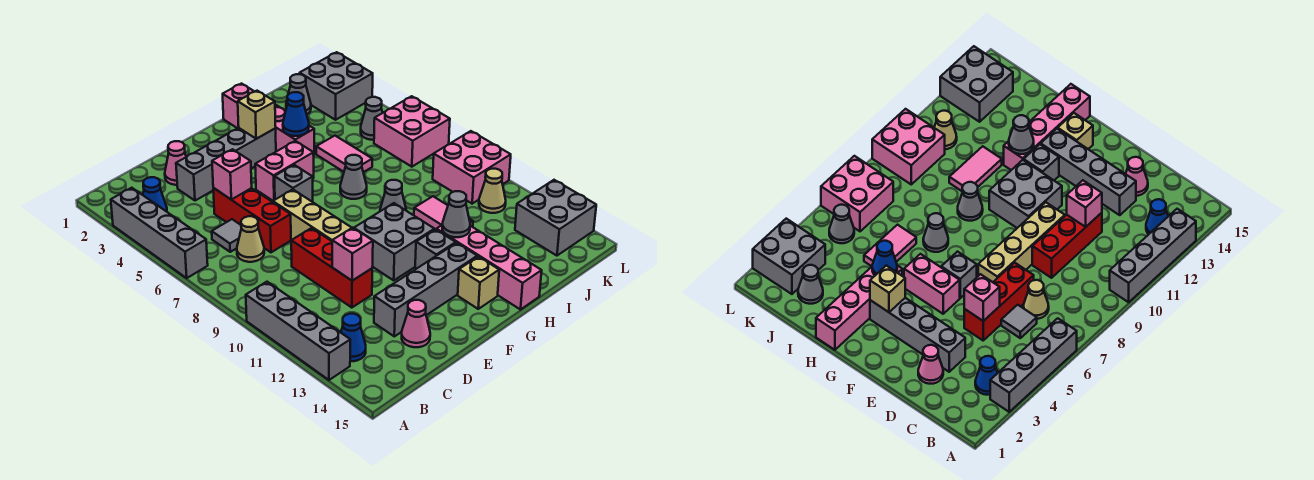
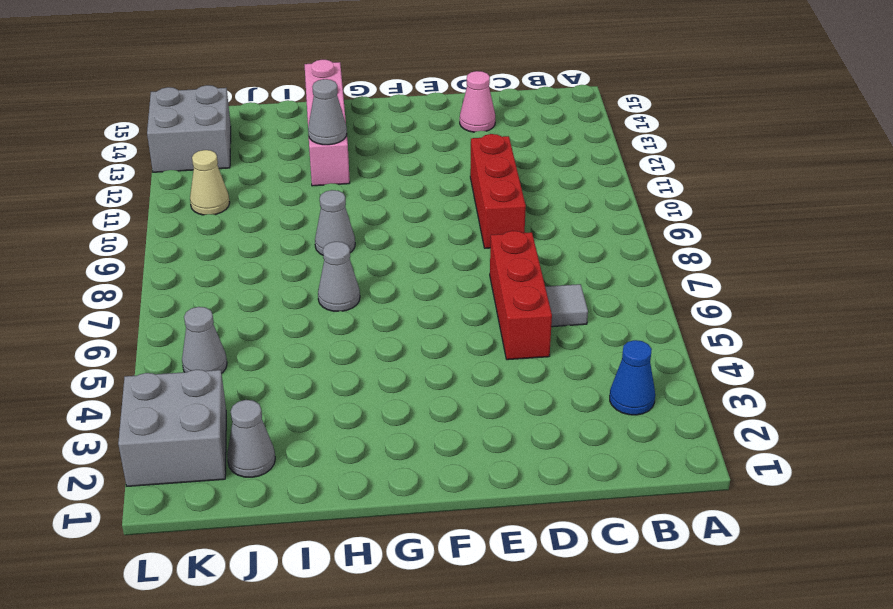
none -> grey 1x4 brick [111,188,208,278]
none -> grey 1x4 brick [246,282,350,380]
none -> blue 1x1 cone [341,314,366,361]
none -> tan 1x1 cone [237,216,264,262]

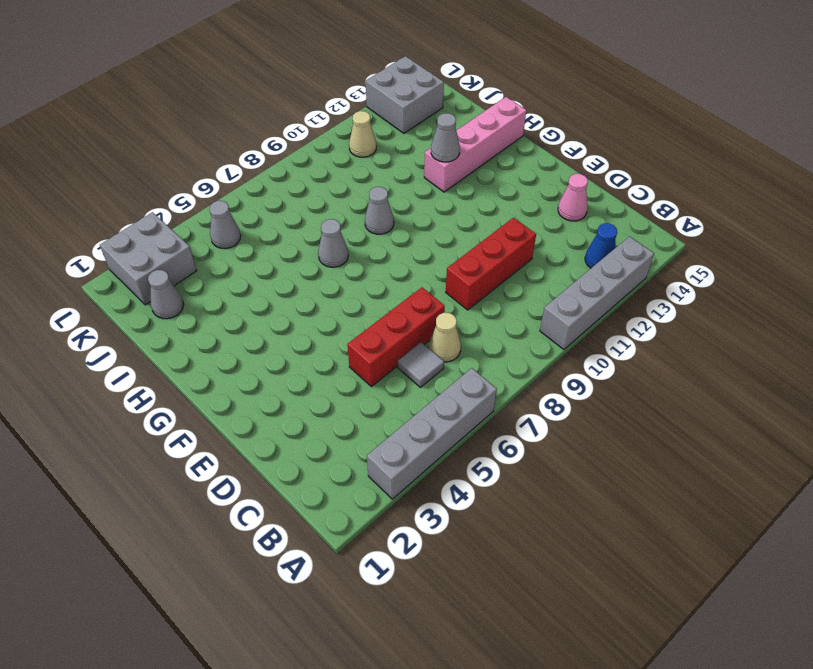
none -> blue 1x1 cone [143,177,167,212]
none -> pink 1x1 cone [165,141,186,185]
none -> grey 1x4 brick [176,128,276,201]
none -> grey 1x4 brick [374,243,477,336]

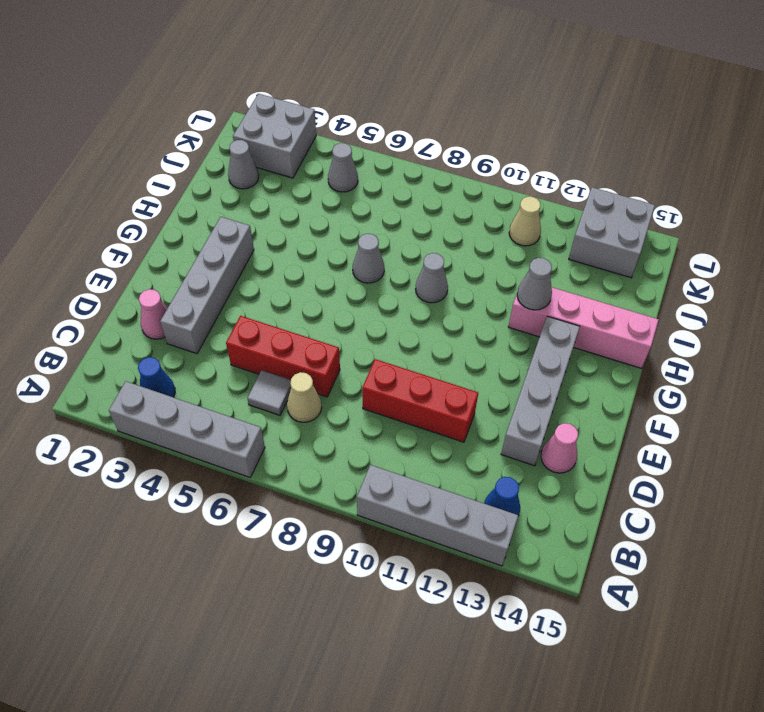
none -> tan 1x4 brick [273,190,352,241]
none -> pink 1x2 brick [255,141,314,201]
none -> grey 1x1 brick [274,165,313,202]
none -> grey 2x2 brick [354,203,434,280]

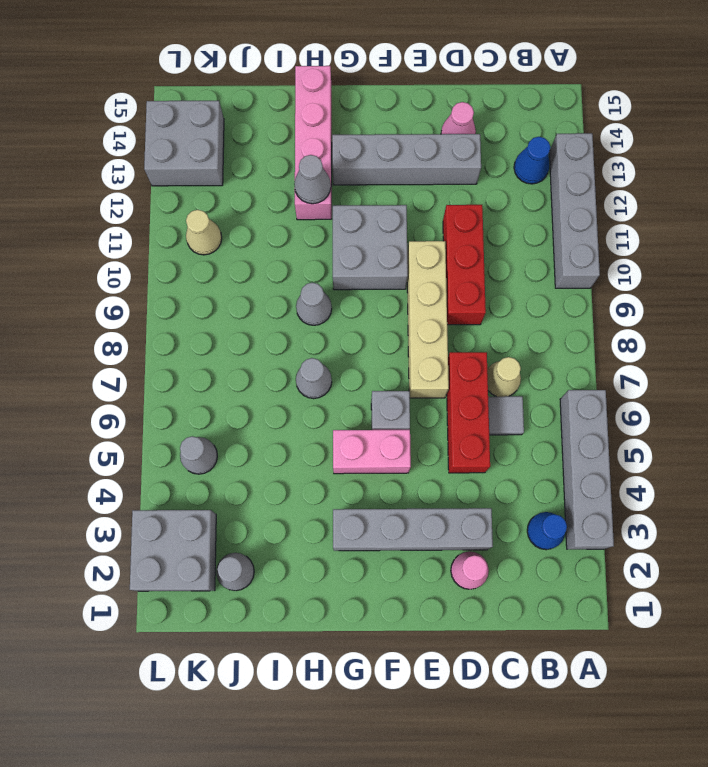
none -> grey 1x1 brick [415,229,456,269]
none -> tan 1x1 brick [458,257,499,309]
none -> pink 1x4 brick [223,84,315,155]
none -> pink 1x2 tile [316,136,372,172]

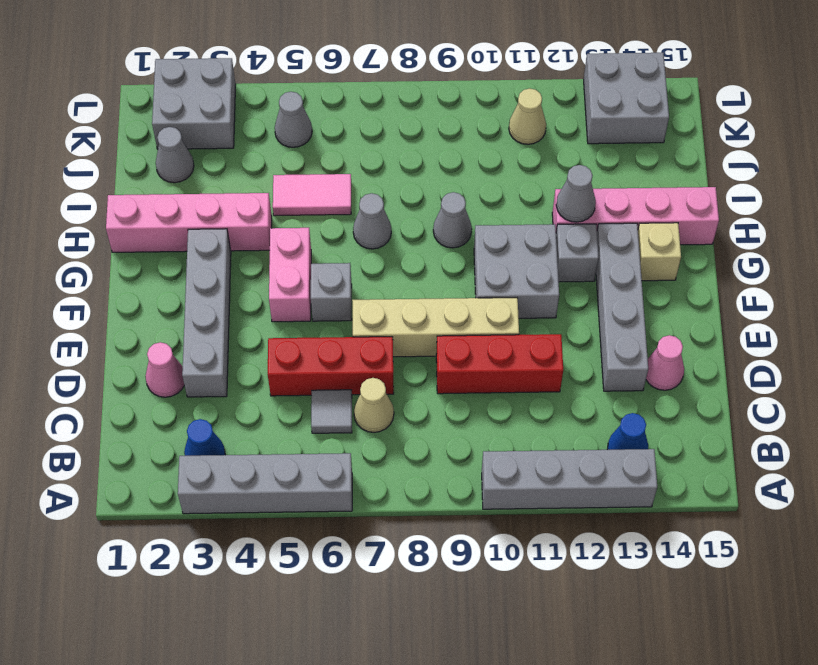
none -> pink 1x2 tile [414,196,473,229]
none -> pink 2x2 brick [374,96,450,167]
none -> pink 2x2 brick [433,131,511,204]
none -> pink 1x1 brick [212,149,252,200]

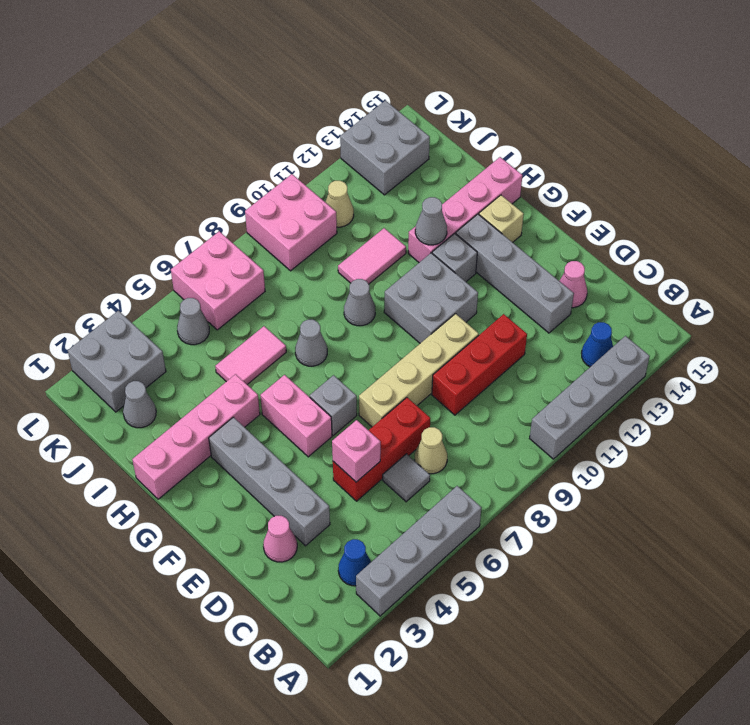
none -> pink 1x1 brick [332,228,373,281]
none -> tan 1x1 brick [238,91,276,139]
none -> blue 1x1 cone [283,92,309,136]

